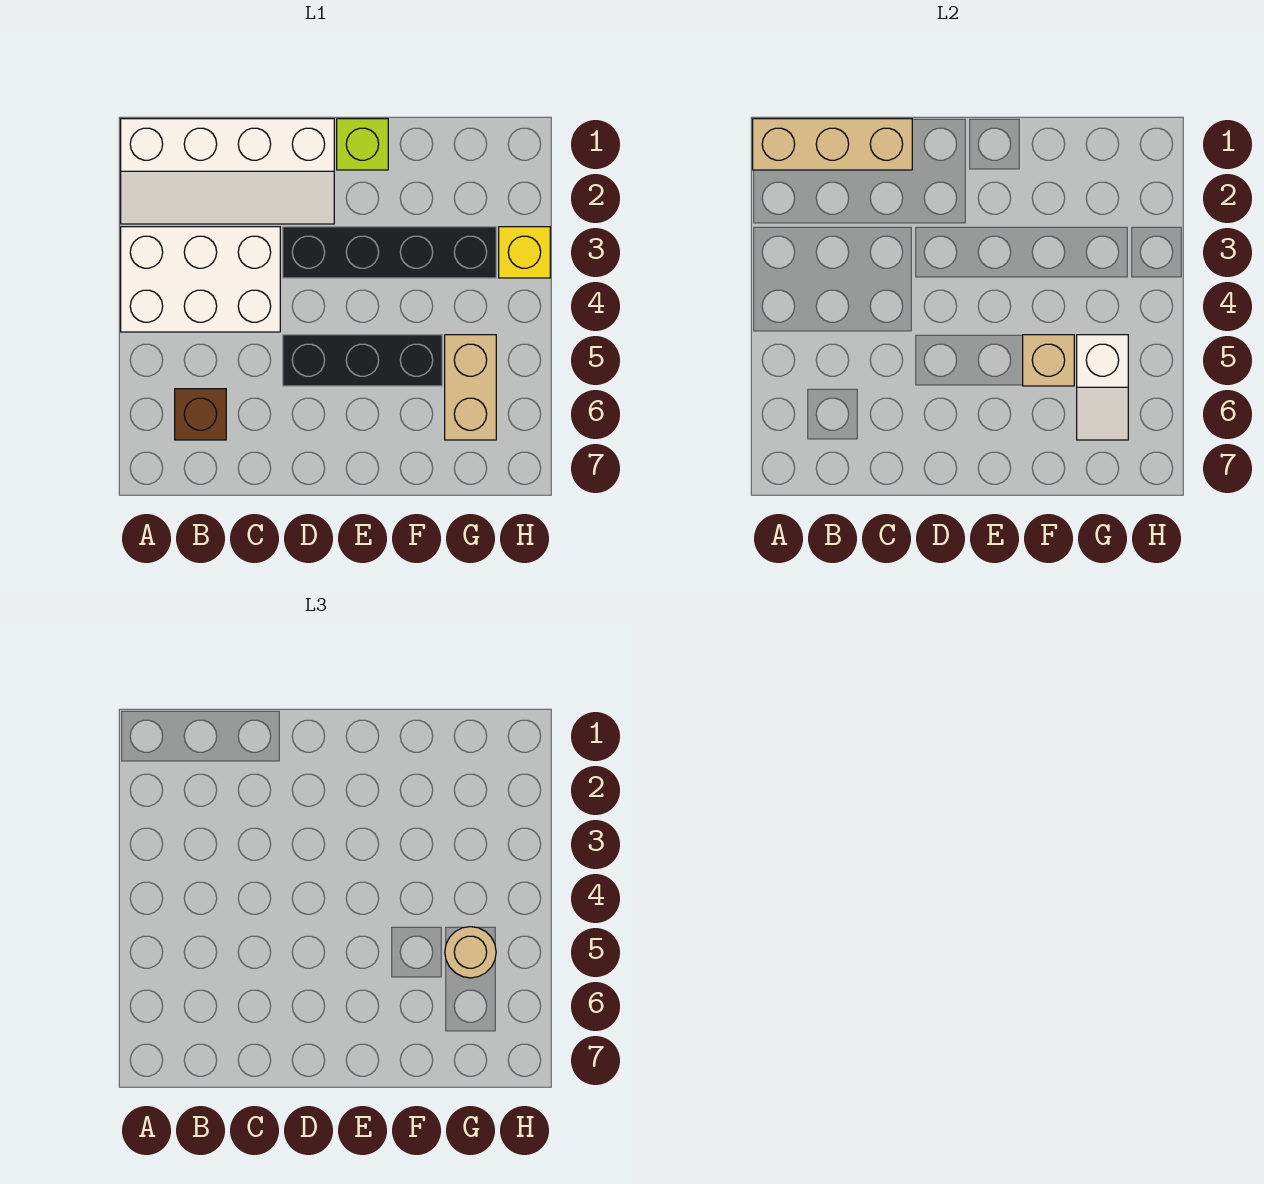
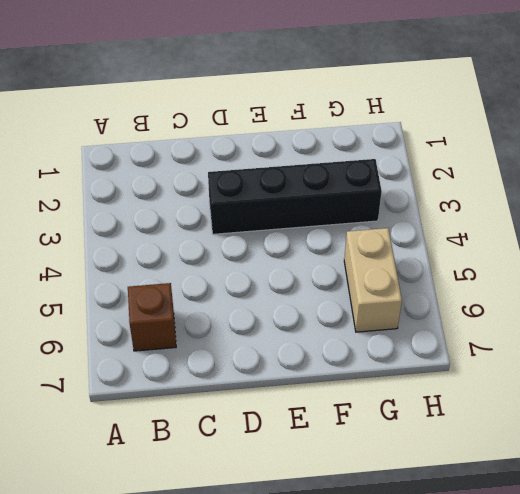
none -> white 2x4 slope [121,119,334,224]
none -> white 2x3 brick [121,227,280,332]
none -> black 1x3 brick [283,335,442,386]

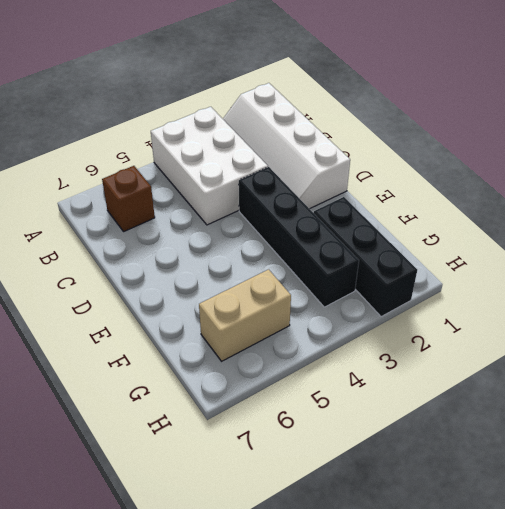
black 1x3 brick [314,197,417,317] -> black 1x3 brick moved to [283,335,442,386]
none -> lime 1x1 brick [337,119,388,170]
none -> yellow 1x1 brick [499,227,550,278]
none -> tan 1x3 brick [753,119,912,170]

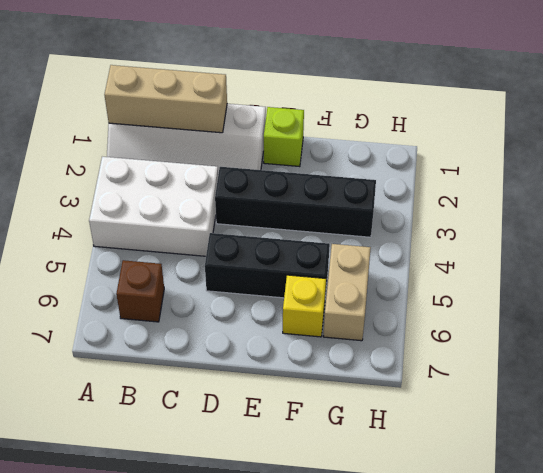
yellow 1x1 brick [283,275,326,337] -> yellow 1x1 brick moved to [499,227,550,278]
none -> tan 1x1 brick [1023,335,1074,386]
none -> white 1x2 slope [1077,335,1128,440]
none -> tan 1x1 round brick [445,927,496,978]

